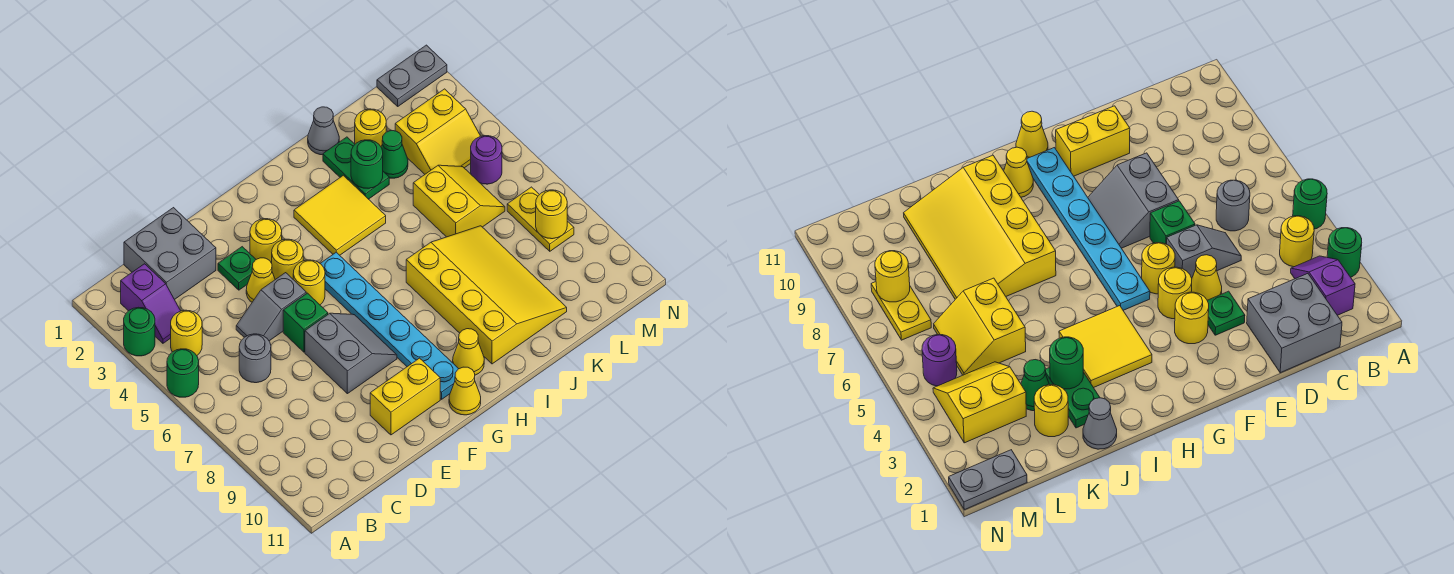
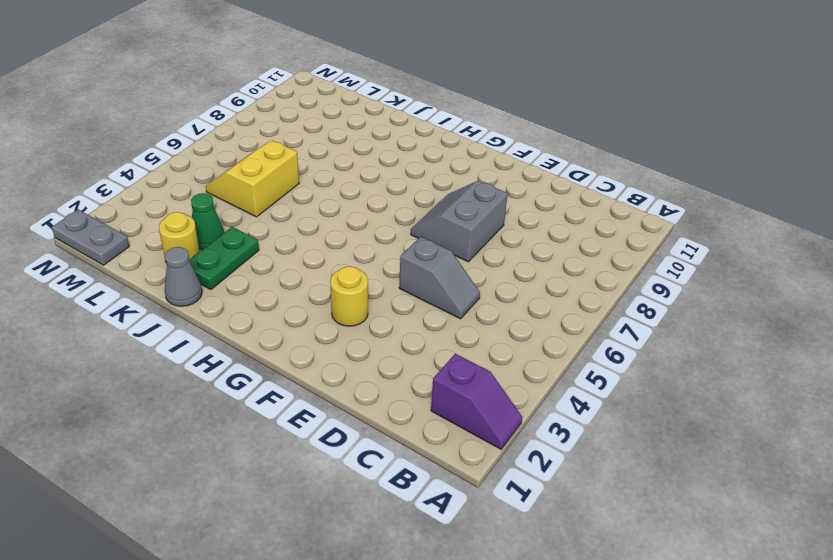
purple 1x2 slope [431,354,522,449] -> purple 1x2 slope turned to [121,264,180,343]
none -> green 1x1 round brick [124,307,155,356]
none -> green 1x1 round brick [167,349,199,397]
none -> yellow 1x1 round brick [171,310,202,356]
none -> grey 2x2 brick [124,208,216,299]

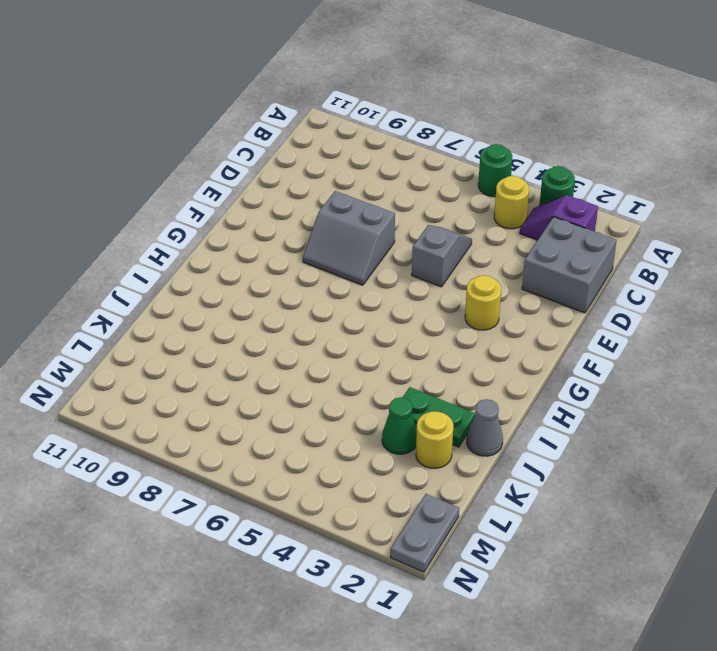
none -> grey 1x1 round brick [239,334,271,383]
none -> green 1x1 plate [218,247,256,290]
none -> yellow 1x1 cone [246,258,275,302]
none -> green 1x1 brick [283,293,328,352]

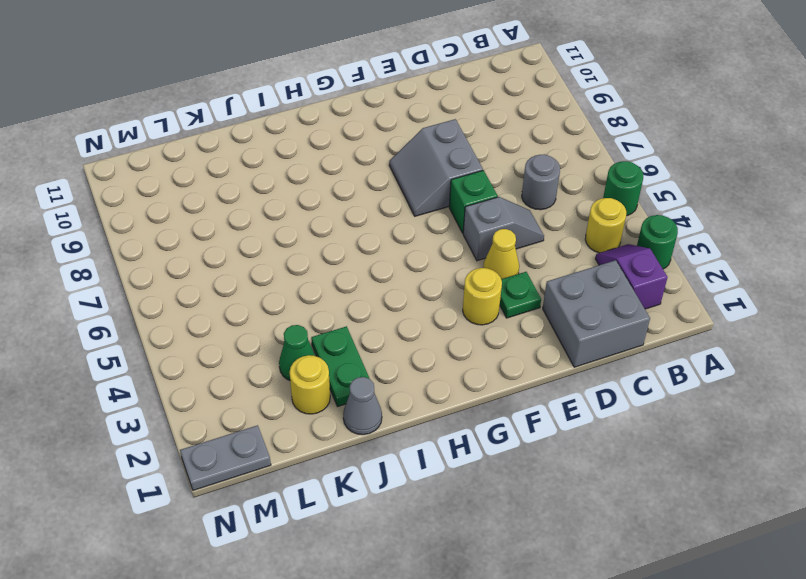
none -> yellow 1x2 brick [370,358,440,435]
none -> yellow 1x1 round brick [272,239,303,280]
none -> yellow 1x1 round brick [293,260,325,305]
none -> cyan 1x6 plate [320,252,458,399]

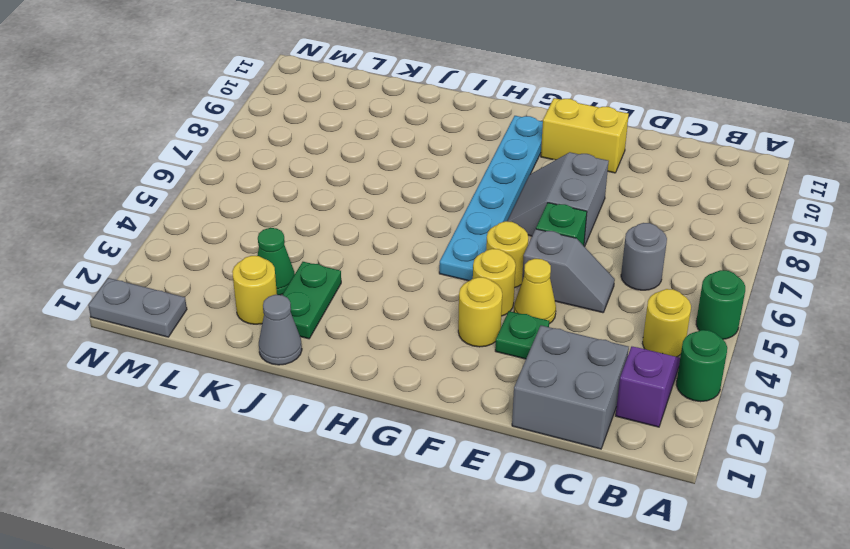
none -> yellow 1x1 cone [449,367,481,415]
none -> yellow 2x2 tile [294,175,386,255]
none -> yellow 1x1 cone [453,329,484,375]
none -> yellow 3x4 slope [406,226,567,364]

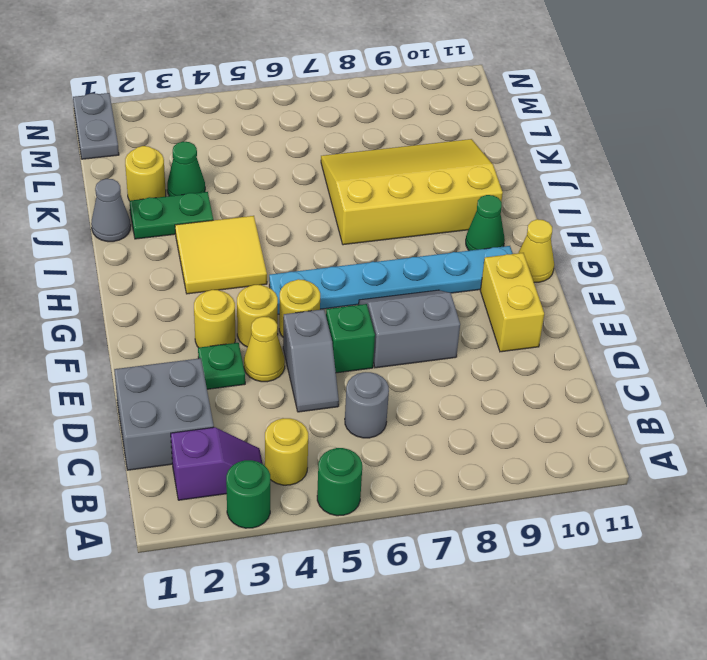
green 1x1 cone [466,195,505,251] -> yellow 1x1 cone [453,329,484,375]
none -> yellow 2x2 slope [413,165,505,237]
none -> yellow 2x2 slope [395,89,480,174]
none -> purple 1x1 round brick [471,136,502,184]
none -> yellow 1x2 plate [507,187,574,251]

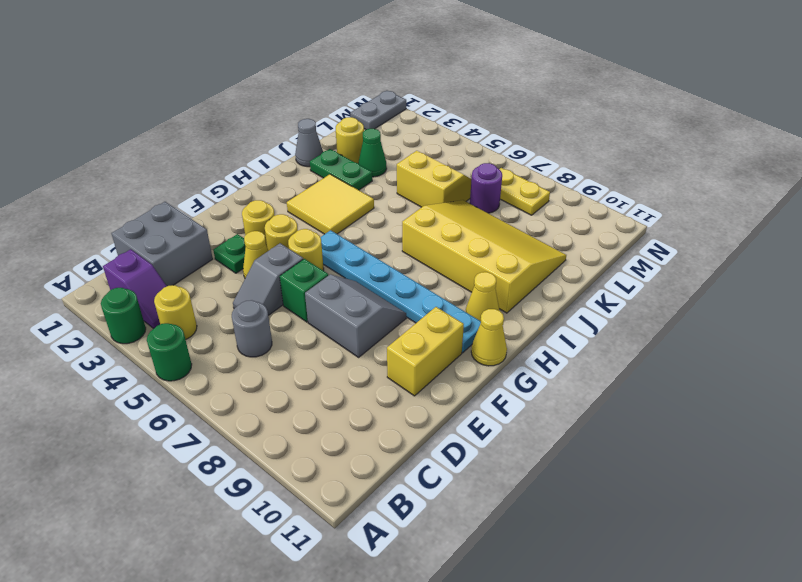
purple 1x1 round brick [470,163,502,213] -> purple 1x1 round brick moved to [471,136,502,184]
none -> yellow 2x2 slope [395,89,480,174]
none -> green 1x1 round brick [351,140,383,188]
none -> yellow 1x1 round brick [536,190,567,239]

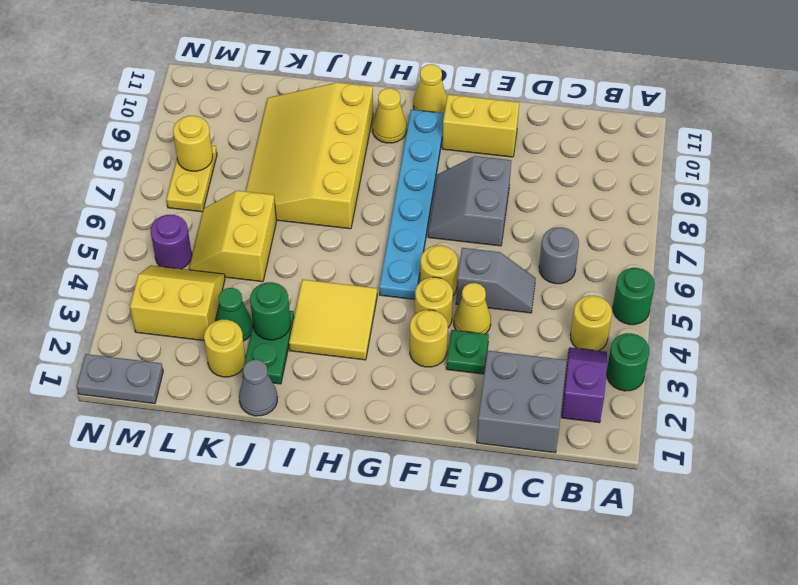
none -> green 1x1 brick [283,293,328,352]

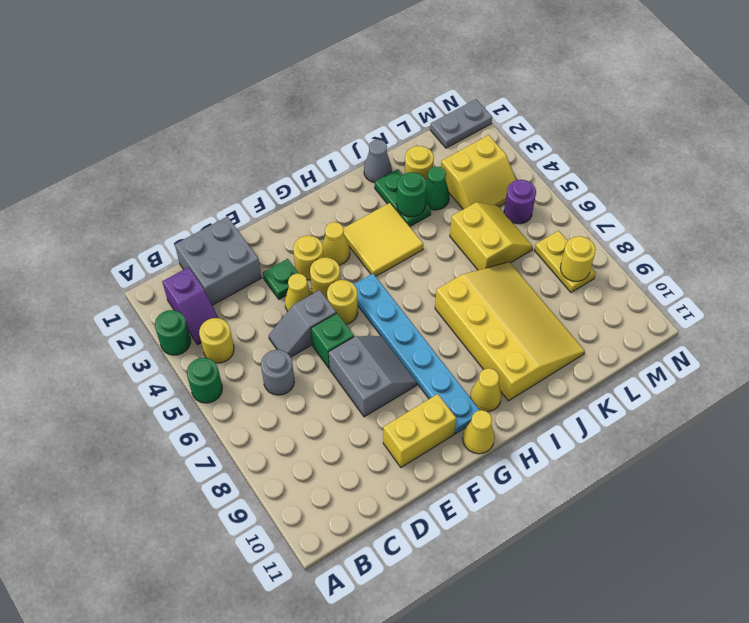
yellow 1x1 cone [323,222,350,265] -> none

